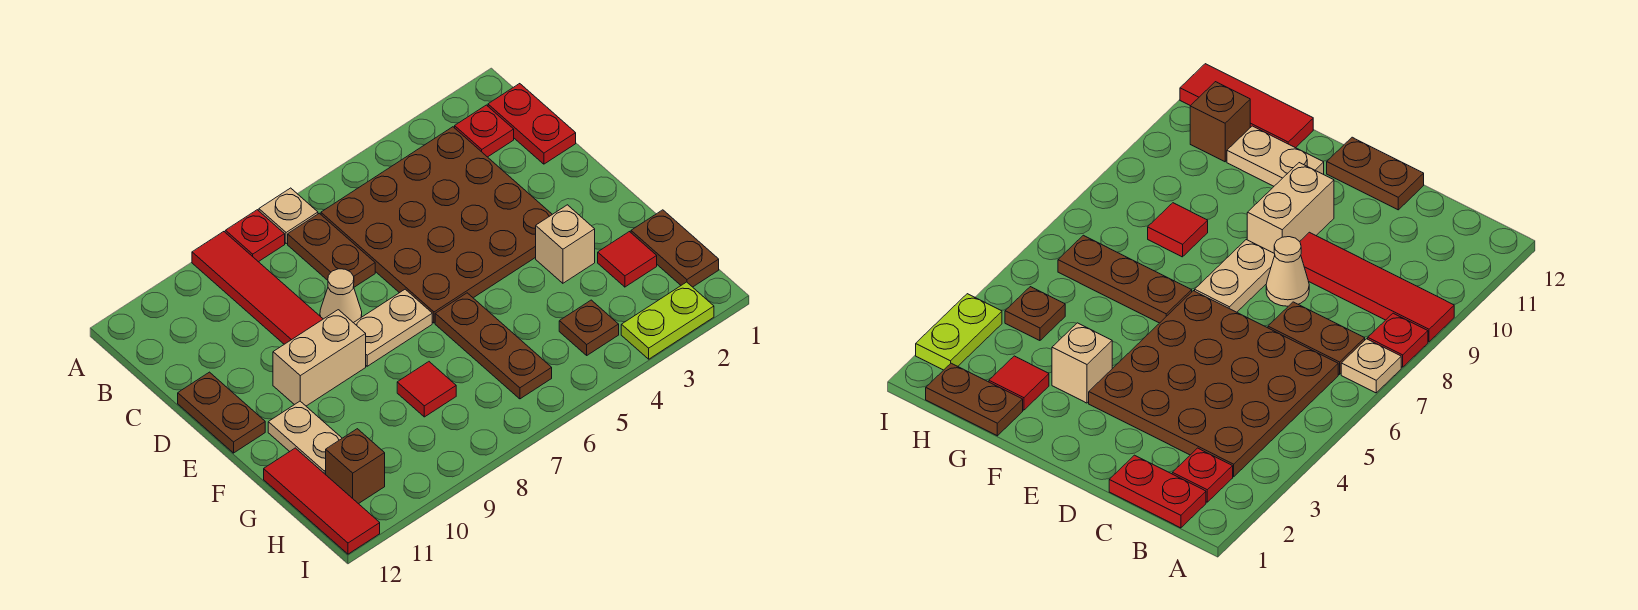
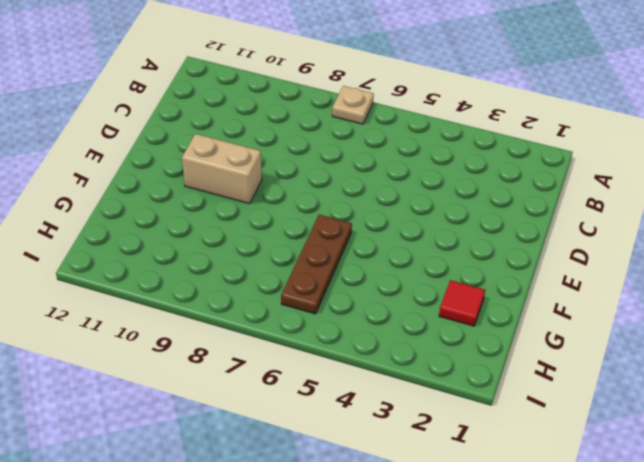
none -> red 1x1 plate [225,210,285,262]
none -> red 1x4 tile [192,232,323,344]
none -> red 1x2 plate [488,84,576,164]

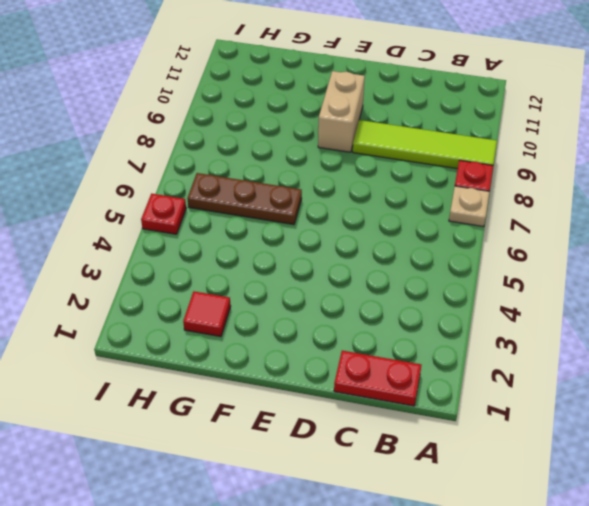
lime 1x4 tile [353,120,497,169] -> red 1x4 tile [192,232,323,344]
red 1x1 plate [141,194,186,234] -> red 1x1 plate moved to [455,105,514,157]
none -> brown 4x4 plate [321,127,552,323]
none -> brown 1x2 plate [288,213,375,287]
none -> tan 1x1 cone [320,269,362,323]

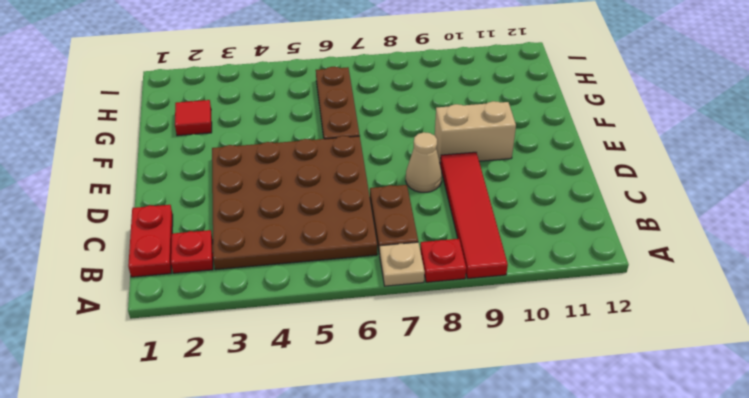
none -> brown 1x2 plate [178,372,265,453]
none -> tan 1x2 plate [354,289,432,366]
none -> tan 1x1 brick [536,205,595,283]

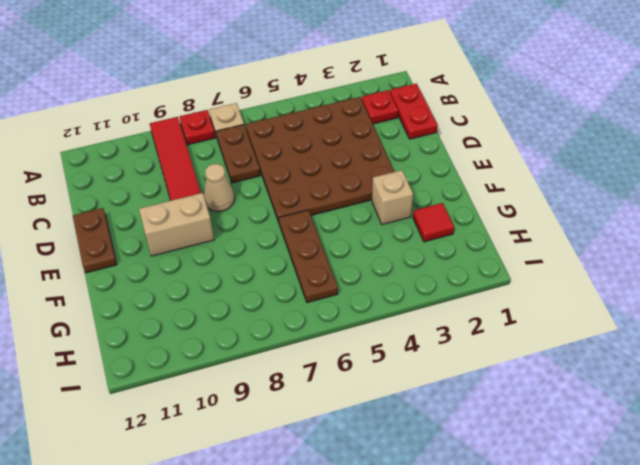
none -> tan 1x2 plate [354,289,432,366]
none -> tan 1x2 plate [268,401,342,475]
none -> brown 1x2 plate [631,210,719,287]

